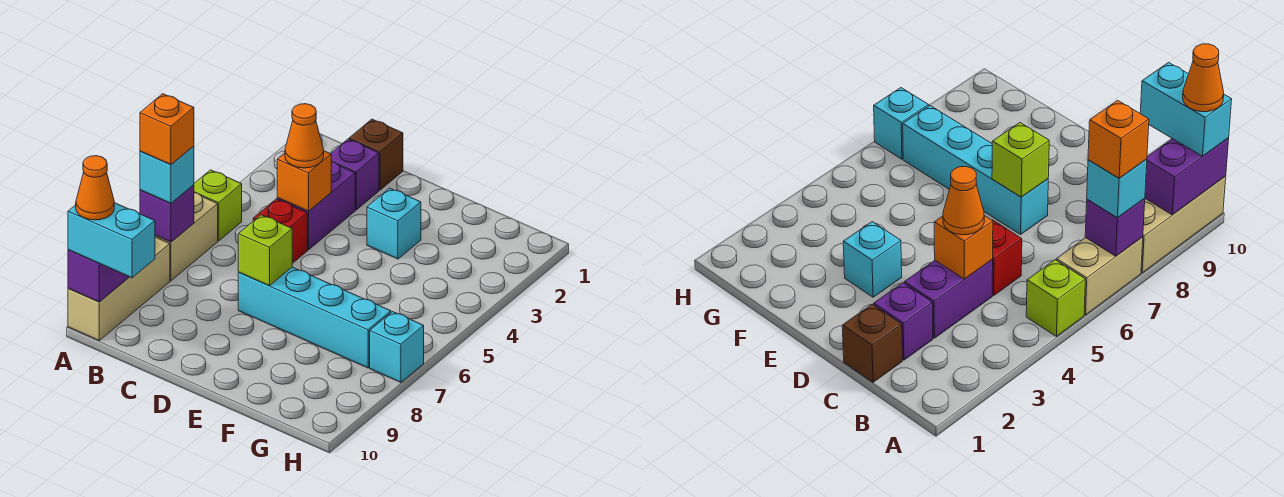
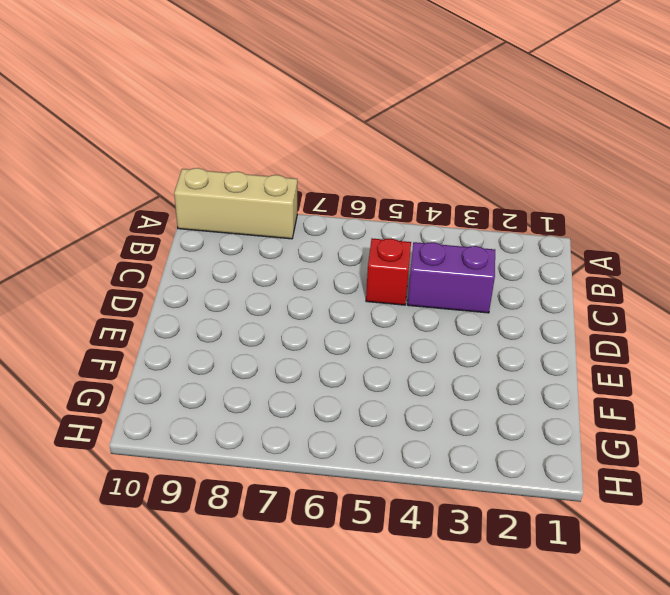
none -> lime 1x1 brick [194,170,242,241]
none -> tan 1x2 brick [155,193,218,281]
none -> brown 1x1 brick [349,119,403,190]

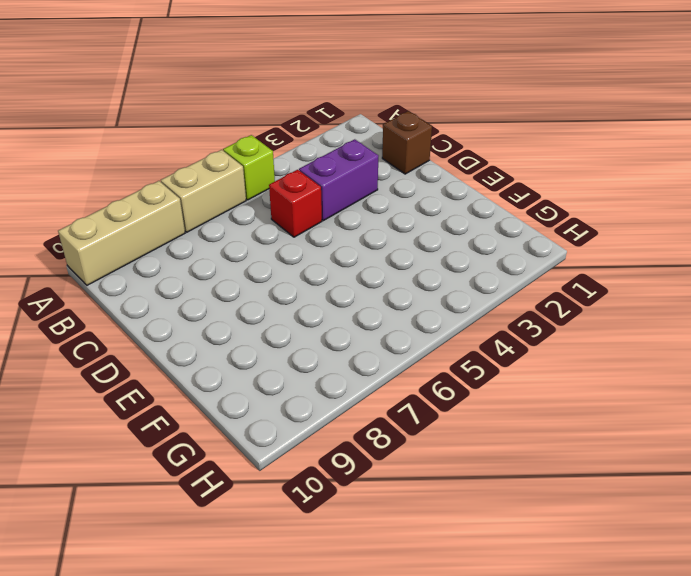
none -> purple 1x1 brick [331,139,379,210]
none -> cyan 1x4 brick [238,267,391,368]
none -> cyan 1x1 brick [367,188,421,259]

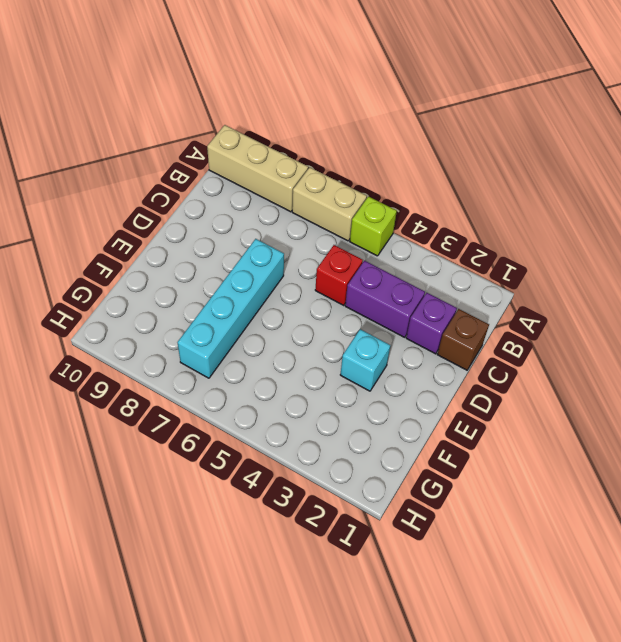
none -> cyan 1x1 brick [370,312,424,382]
none -> purple 1x1 brick [140,185,194,242]
none -> purple 1x2 brick [68,250,129,302]

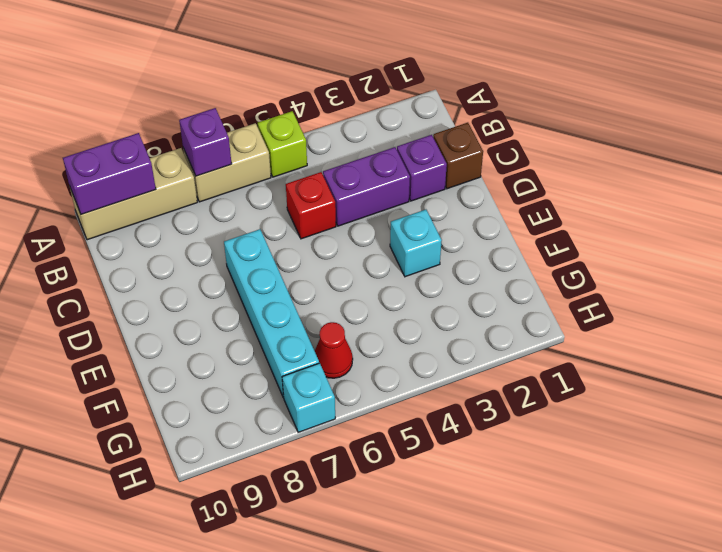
red 1x1 cone [315,322,353,378] -> none
none -> orange 1x1 brick [277,151,331,211]
none -> lime 1x1 brick [238,215,292,286]
none -> cyan 1x1 brick [140,146,194,203]

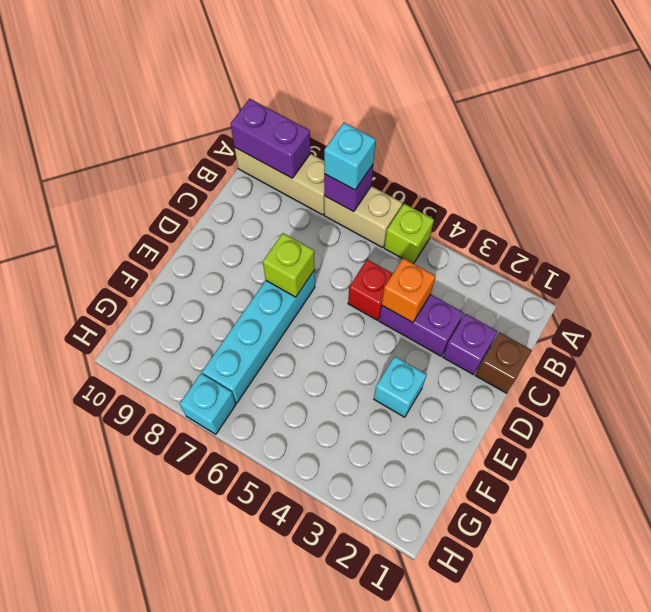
none -> cyan 1x2 brick [68,203,155,278]
none -> orange 1x1 cone [285,104,324,168]
none -> orange 1x1 brick [140,94,194,165]

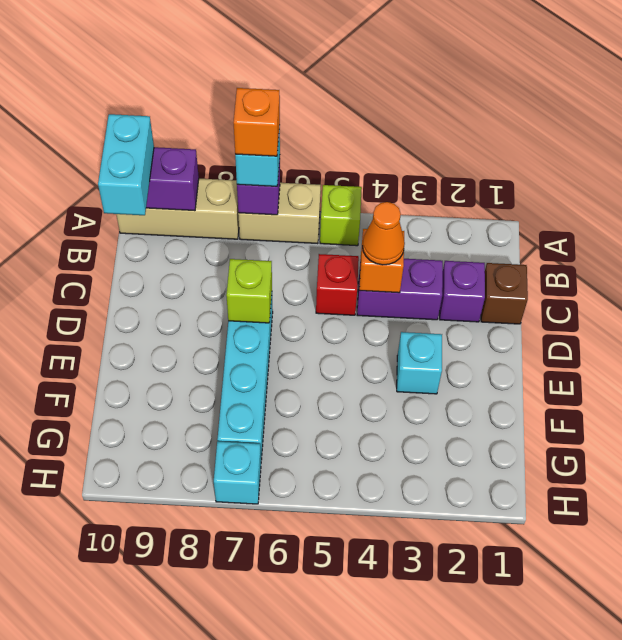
none -> orange 1x1 cone [76,156,114,220]

